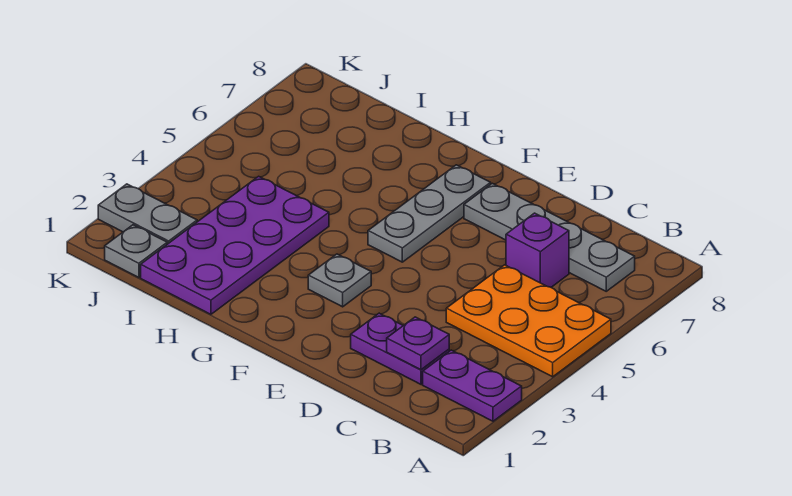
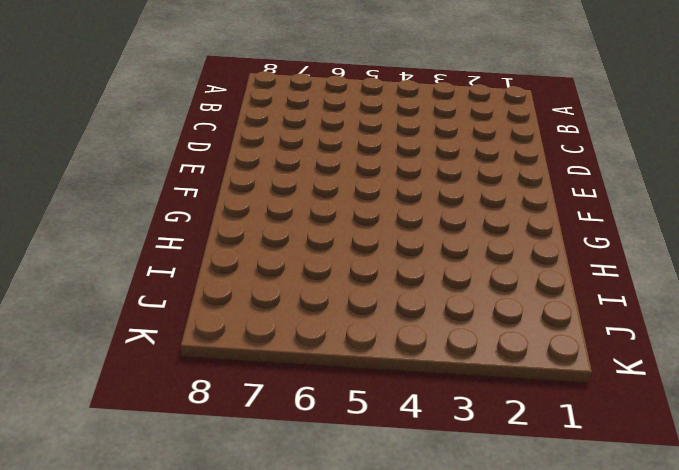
none -> purple 1x2 plate [423,350,522,421]
none -> orange 2x3 plate [446,265,611,377]

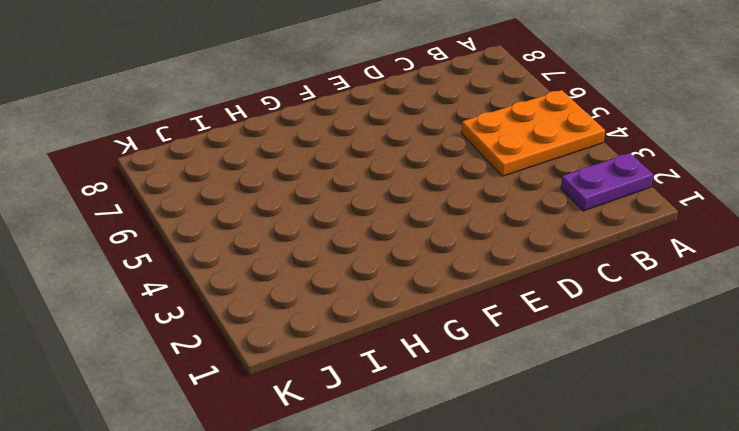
none -> grey 1x4 plate [464,183,635,291]
none -> purple 1x2 plate [351,313,449,384]

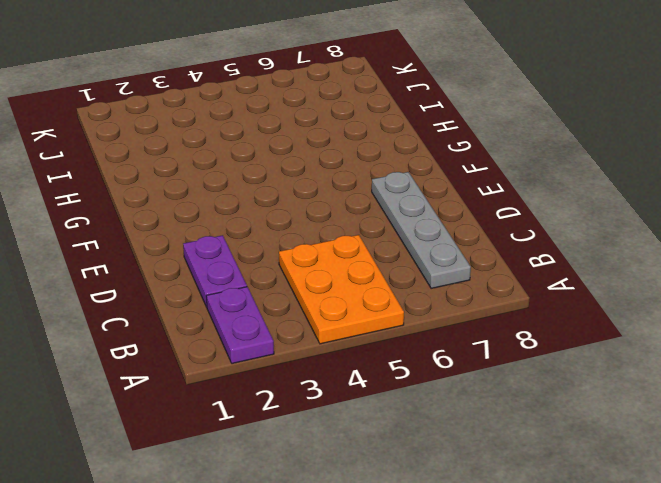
none -> purple 1x1 brick [506,213,569,287]
none -> grey 1x1 plate [308,254,371,307]

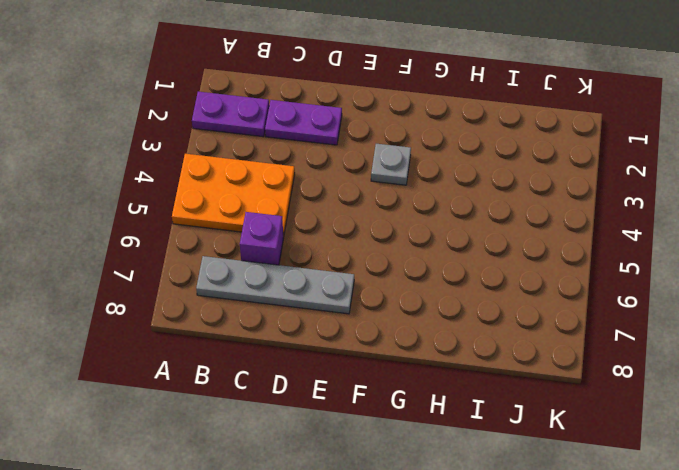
none -> grey 1x3 plate [368,165,491,262]
none -> purple 2x4 plate [141,176,329,314]

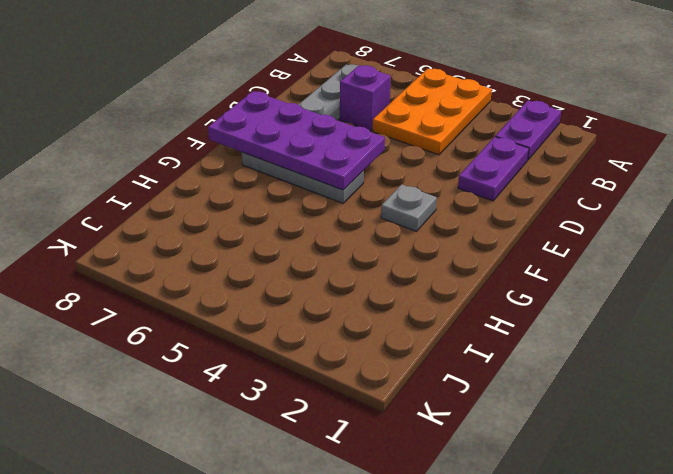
purple 2x4 plate [208,91,385,190] -> purple 2x4 plate moved to [141,176,329,314]
none -> grey 1x1 plate [105,225,167,278]
none -> grey 1x2 plate [98,184,197,244]

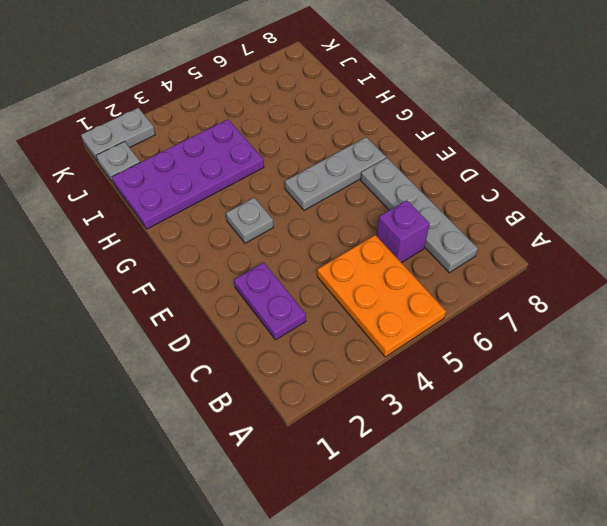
grey 1x2 plate [81,108,155,162] -> grey 1x2 plate turned to [98,184,197,244]
none -> purple 1x2 plate [423,350,522,421]
none -> purple 1x1 plate [387,317,449,370]

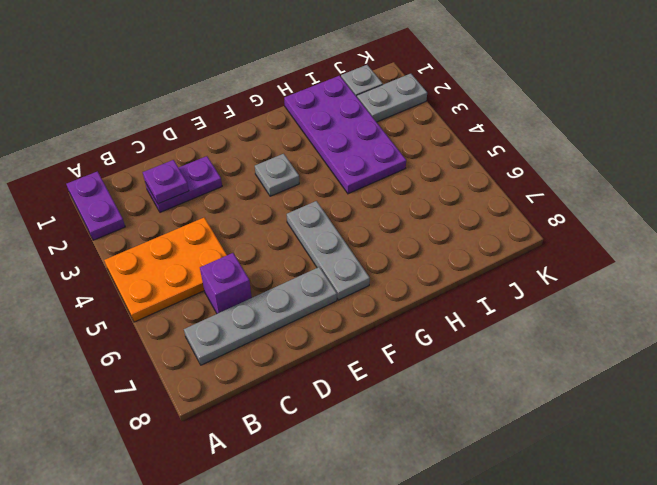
purple 1x2 plate [66,171,125,240] -> purple 1x2 plate turned to [423,350,522,421]

